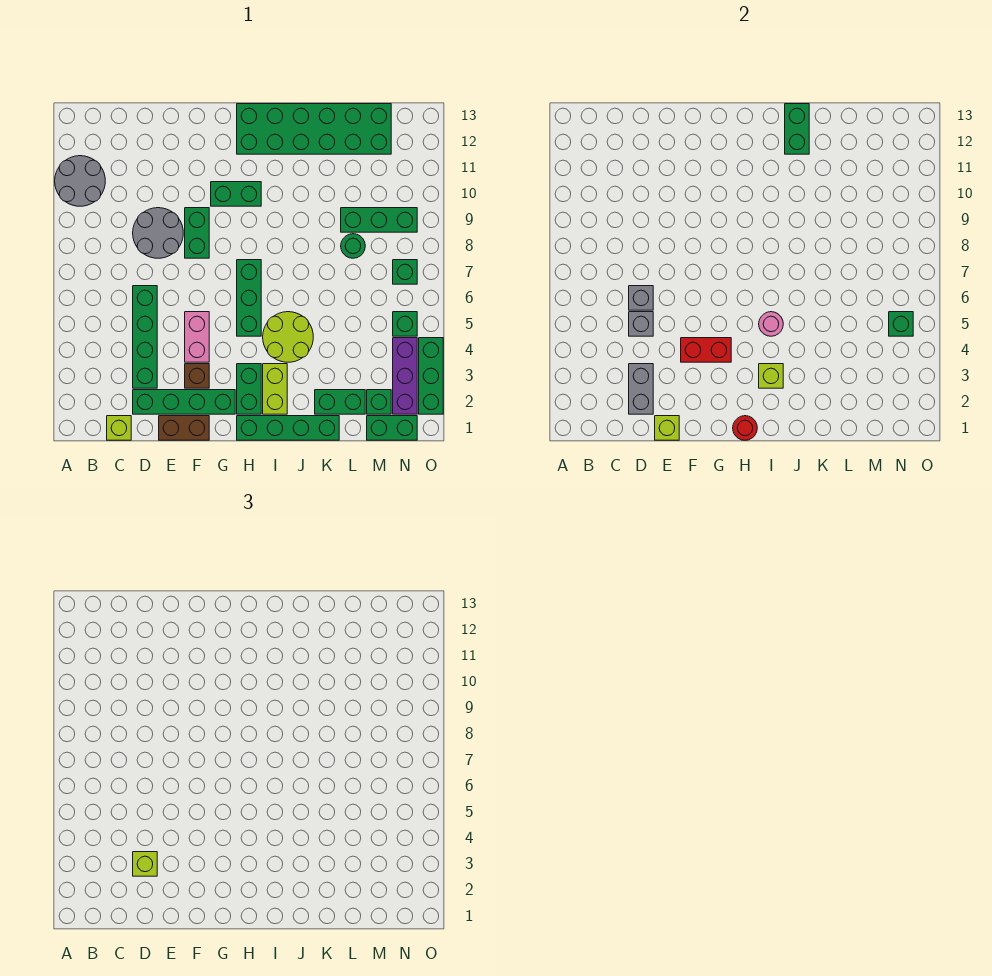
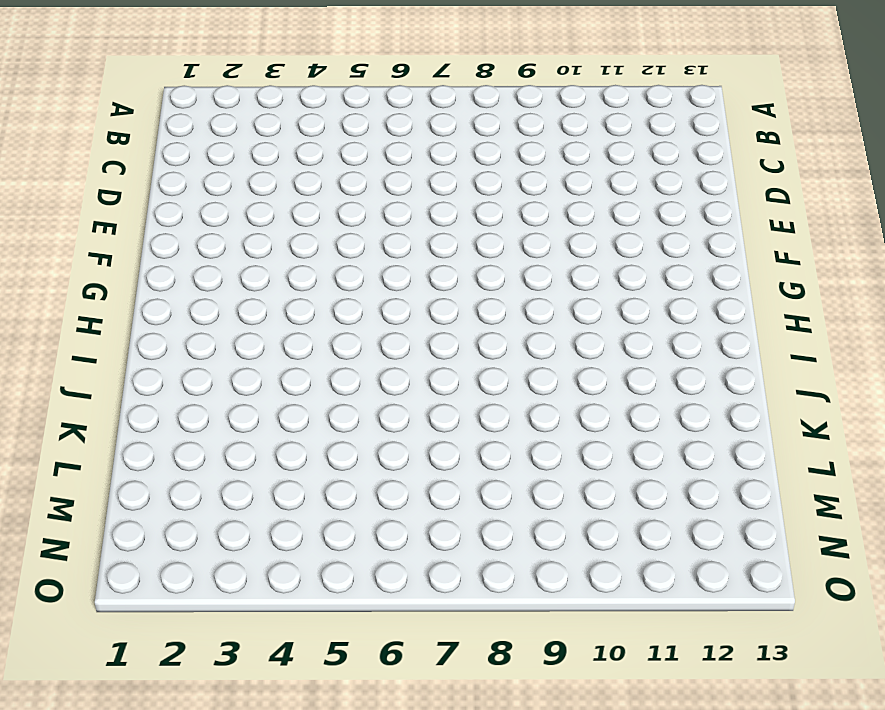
none -> grey 2x2 round brick [55,156,105,206]
none -> lime 1x1 brick [107,416,131,440]
none -> green 1x4 brick [133,390,235,414]
none -> green 1x4 brick [133,286,157,388]

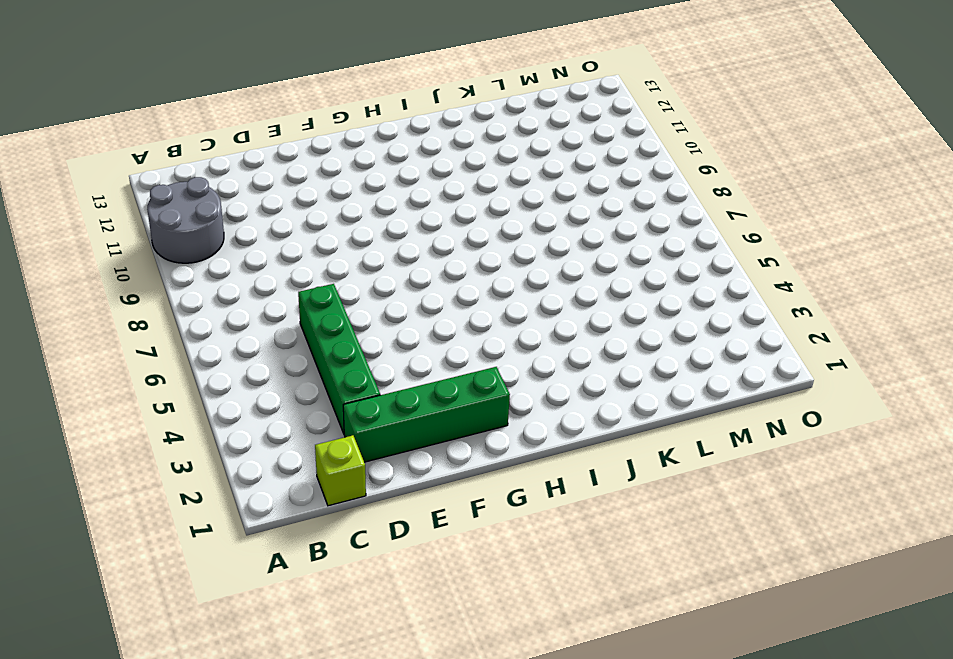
none -> grey 2x2 round brick [133,208,183,258]
none -> brown 1x2 brick [159,416,209,440]
none -> brown 1x1 brick [185,364,209,388]
none -> pink 1x2 brick [185,312,209,362]

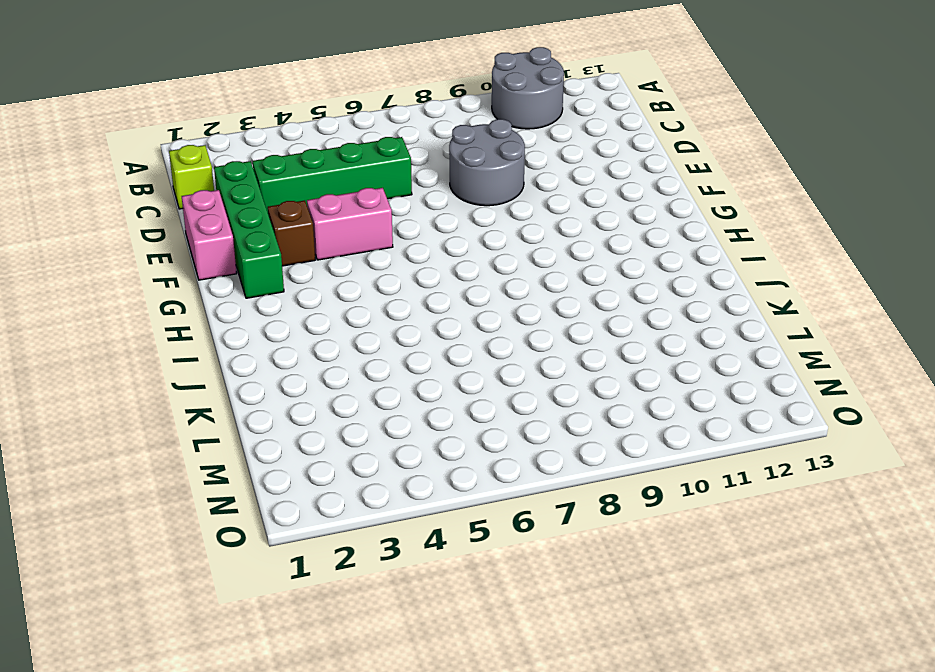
pink 1x2 brick [182,190,237,280] -> brown 1x2 brick [159,416,209,440]
none -> green 1x2 brick [185,208,209,258]
none -> green 1x2 brick [211,182,261,206]
none -> green 1x4 brick [237,416,339,440]
none -> green 1x2 brick [237,364,261,414]

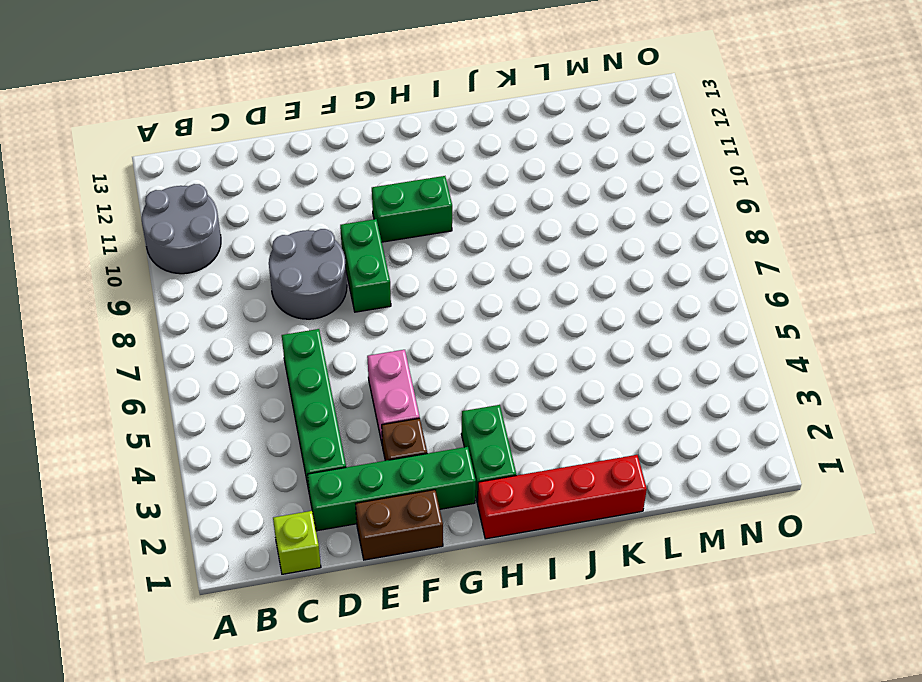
red 1x4 brick [477,455,647,539] -> green 1x4 brick [237,416,339,440]
none -> green 1x3 brick [237,260,261,336]
none -> green 2x6 brick [237,104,391,154]
none -> lime 1x2 brick [263,364,287,414]
none -> lime 2x2 round brick [263,312,313,362]

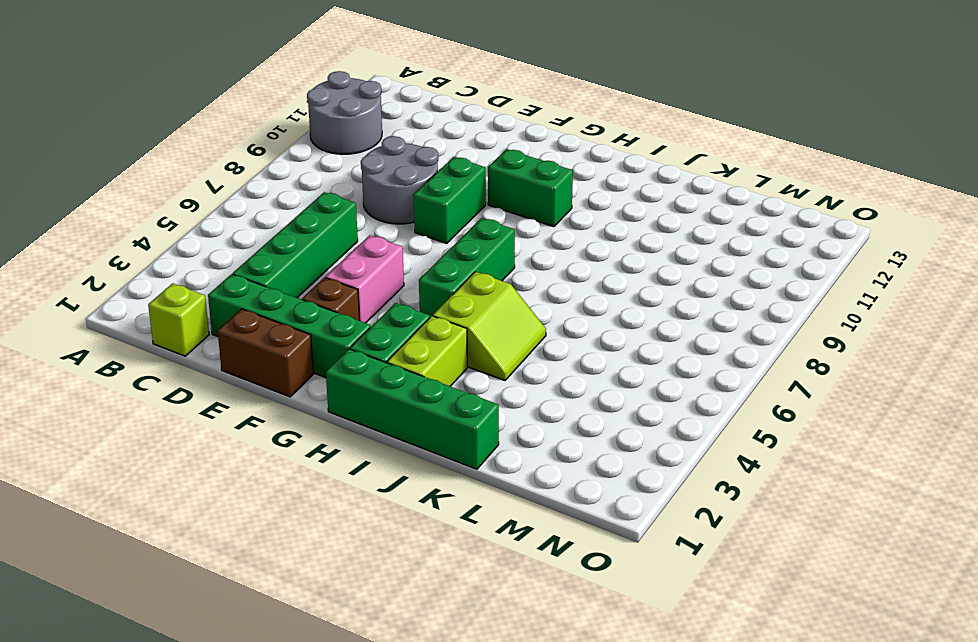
lime 2x2 slope [433,272,546,380] -> lime 2x2 round brick [263,312,313,362]
none -> green 2x6 brick [237,104,391,154]
none -> green 1x2 brick [315,390,365,414]
none -> green 1x1 round brick [341,234,365,258]
none -> green 1x3 brick [341,208,417,232]

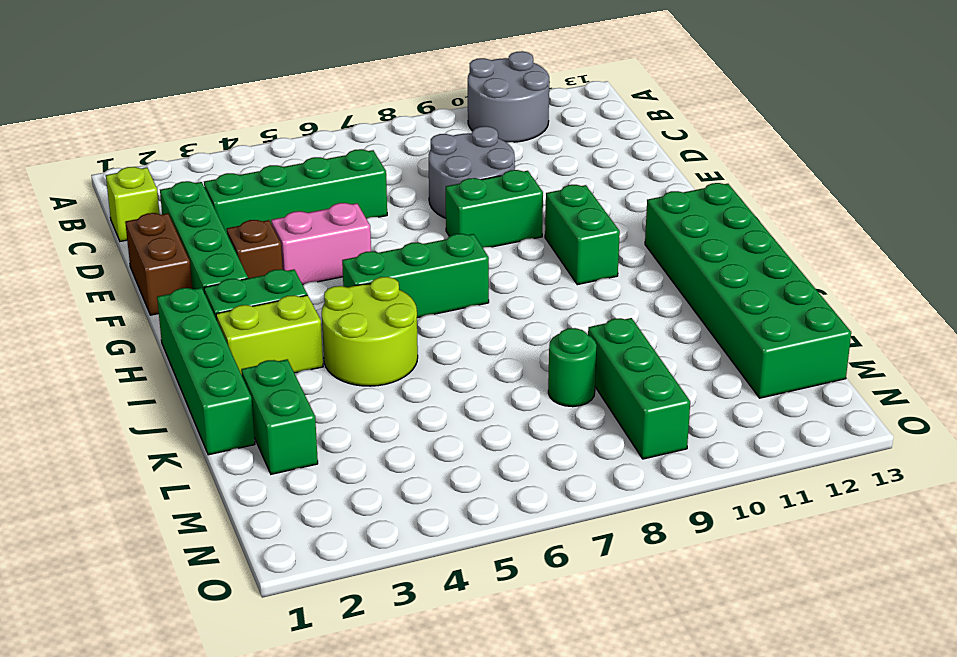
none -> green 1x2 brick [367,416,417,440]
none -> green 1x1 brick [367,390,391,414]
none -> purple 1x3 brick [393,338,417,414]
none -> green 1x1 brick [393,312,417,336]

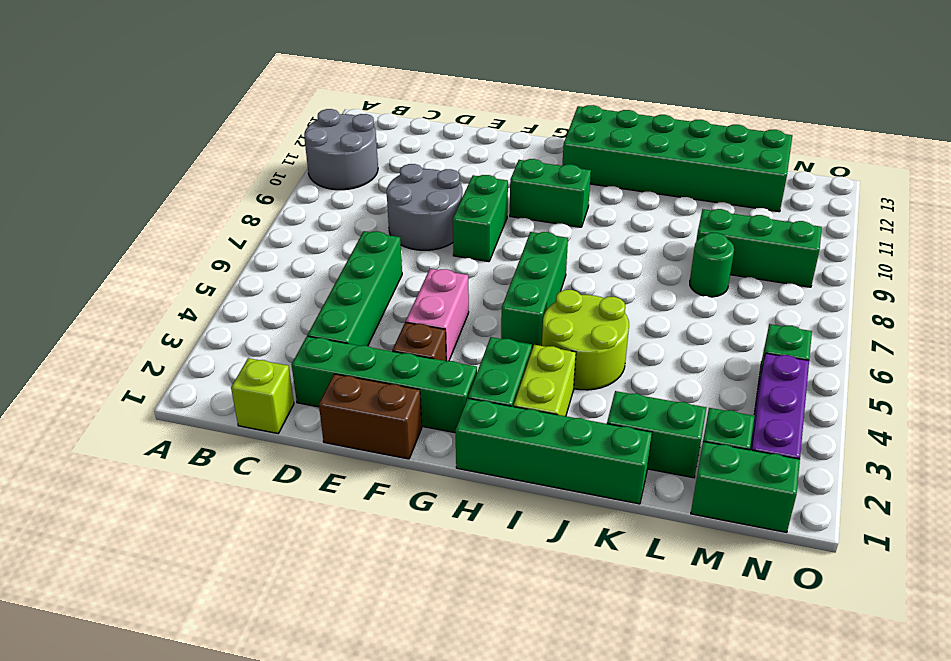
none -> green 1x1 brick [393,260,417,284]
none -> green 1x3 brick [419,338,443,414]
none -> grey 1x2 brick [629,364,653,414]
none -> grey 1x1 brick [629,312,653,336]

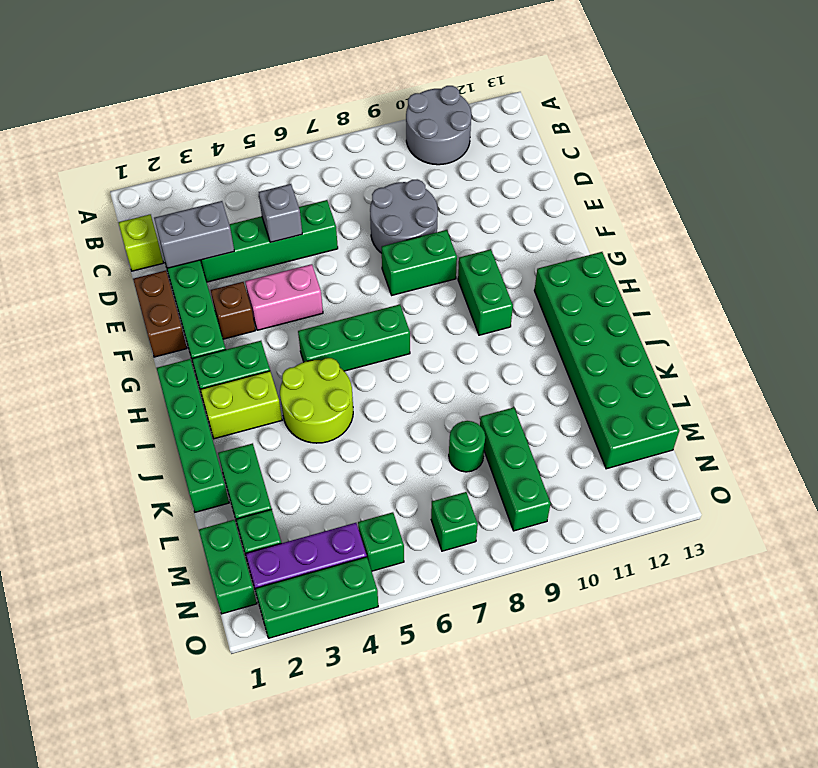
none -> grey 1x1 brick [629,286,653,310]
none -> lime 1x1 brick [655,416,679,440]
none -> red 1x2 brick [681,338,731,362]
none -> red 1x1 round brick [733,416,757,440]

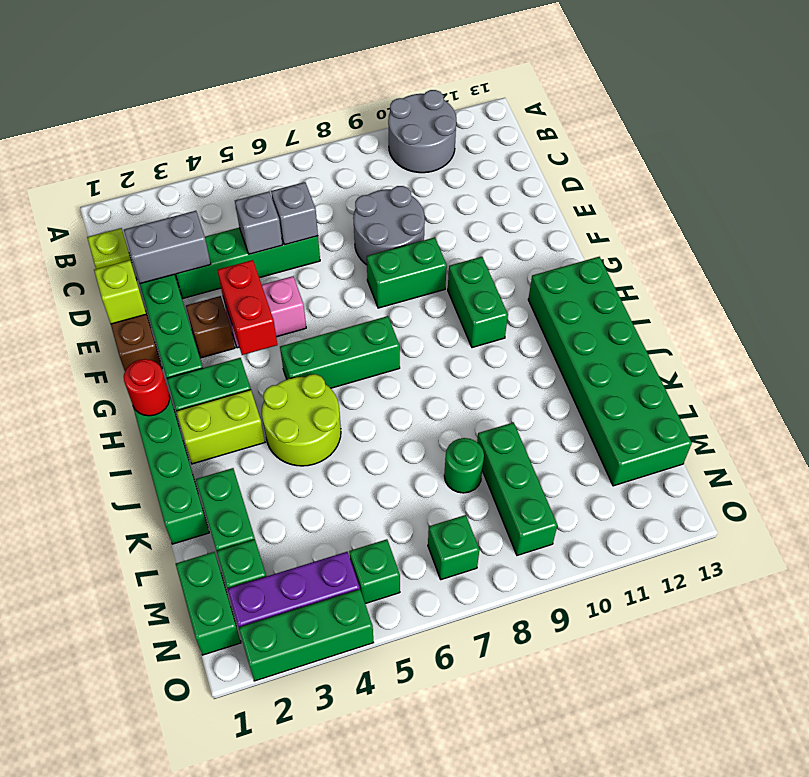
none -> lime 1x1 brick [759,364,783,388]
none -> pink 1x1 round brick [759,312,783,336]
none -> green 1x2 brick [785,104,809,154]
none -> green 1x1 brick [889,312,913,336]

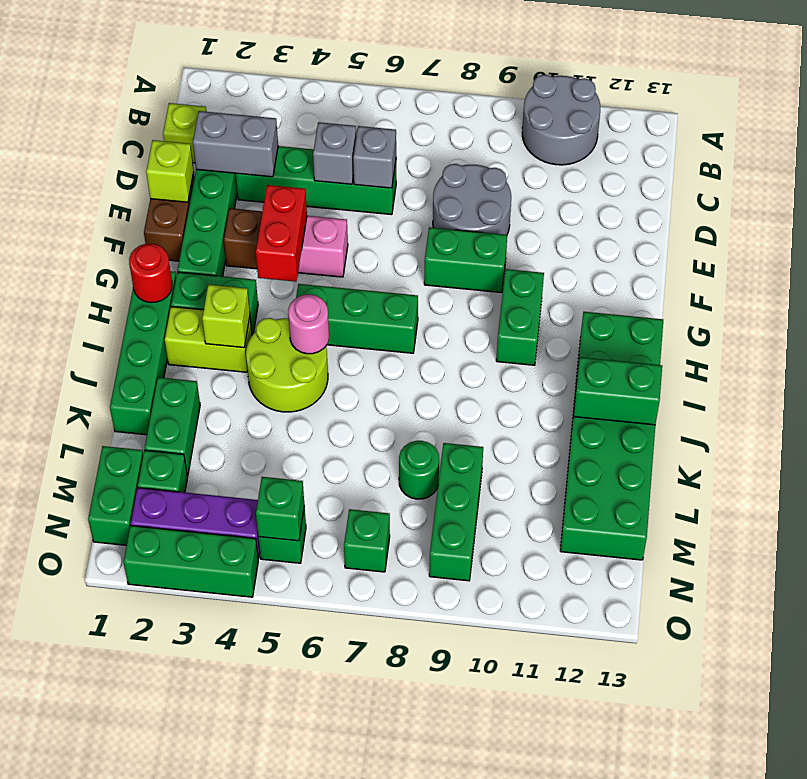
none -> lime 1x1 brick [133,852,157,876]

